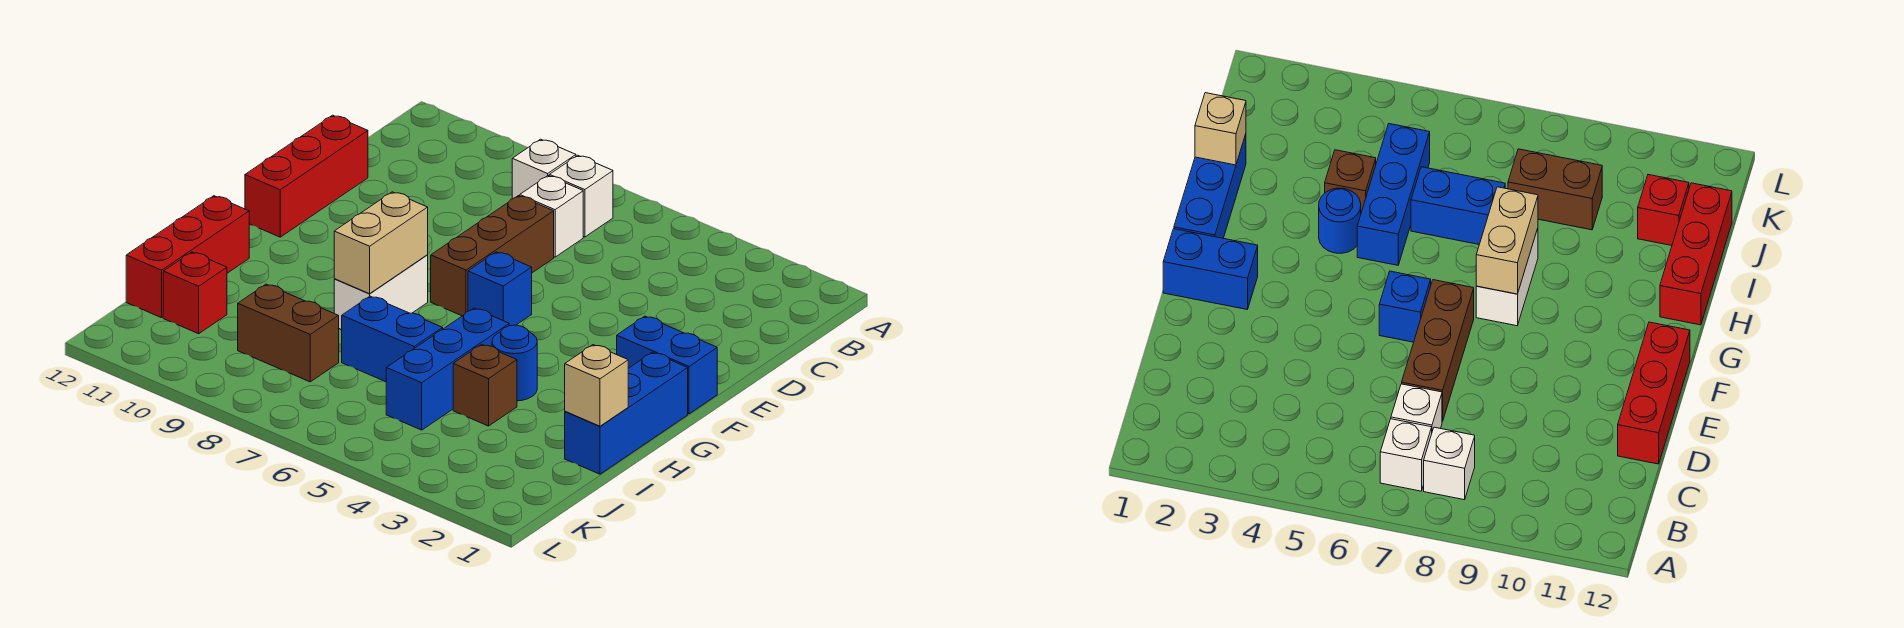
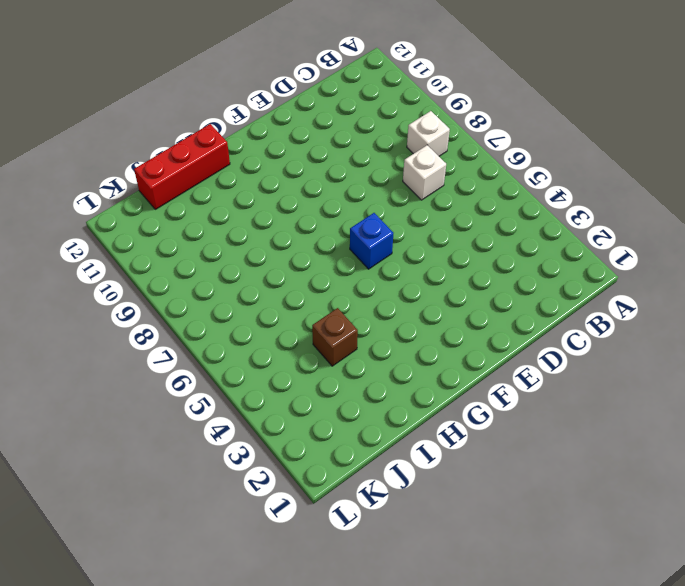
none -> white 1x1 brick [549,155,613,237]
none -> brown 1x3 brick [431,196,554,316]
none -> red 1x3 brick [245,115,368,237]

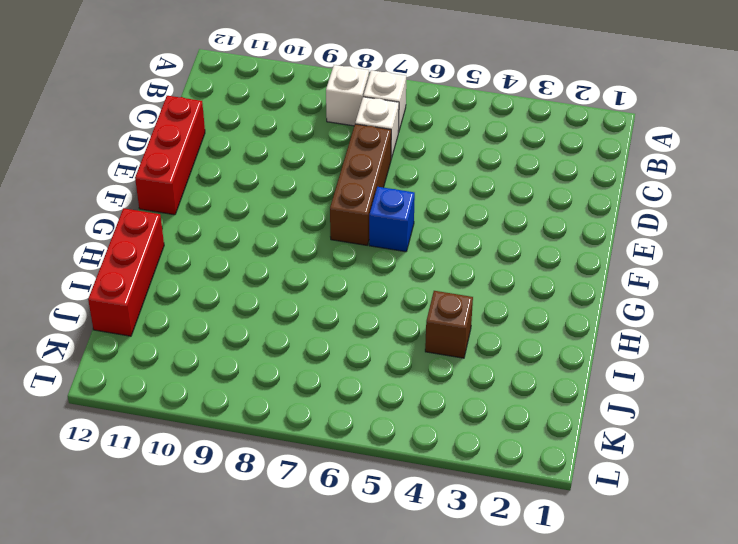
none -> blue 1x2 brick [617,316,717,414]
none -> blue 1x3 brick [565,352,688,474]
none -> white 1x2 brick [334,255,428,330]

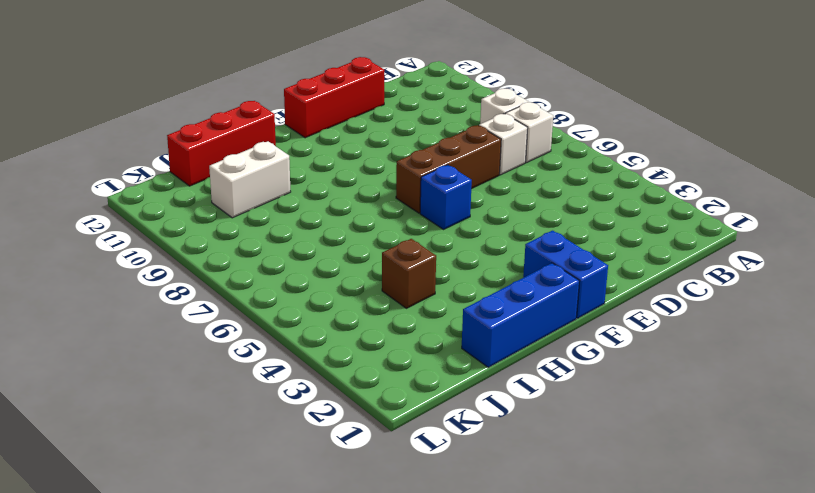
white 1x2 brick [209,141,291,218] -> white 1x2 brick moved to [334,255,428,330]
none -> blue 1x1 round brick [492,325,537,401]
none -> blue 1x3 brick [386,308,509,430]
none -> blue 1x2 brick [342,296,443,382]

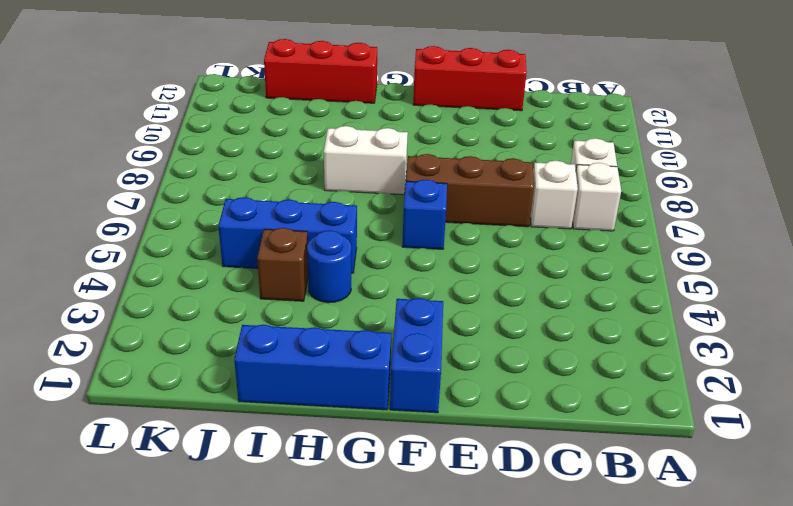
none -> blue 1x2 brick [342,296,443,382]
none -> brown 1x2 brick [238,284,339,382]
none -> red 1x1 brick [163,252,227,334]

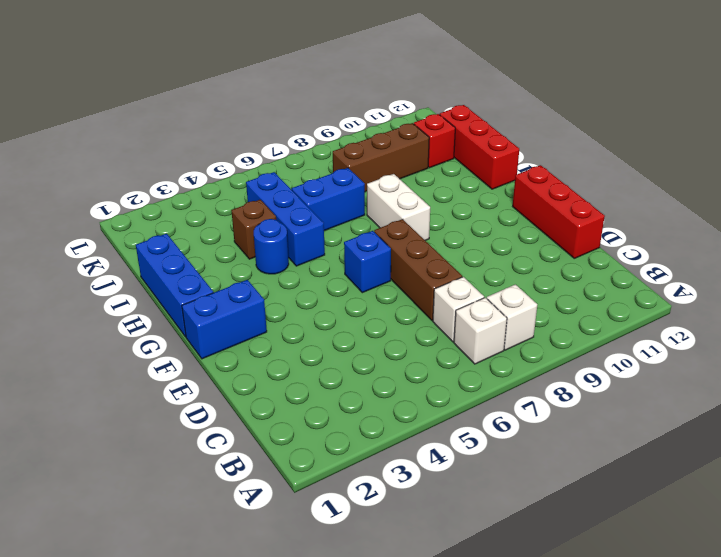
brown 1x3 brick [333,123,429,192] -> brown 1x2 brick [238,284,339,382]
none -> tan 1x2 brick [334,192,428,294]
none -> tan 1x1 brick [565,345,628,426]

